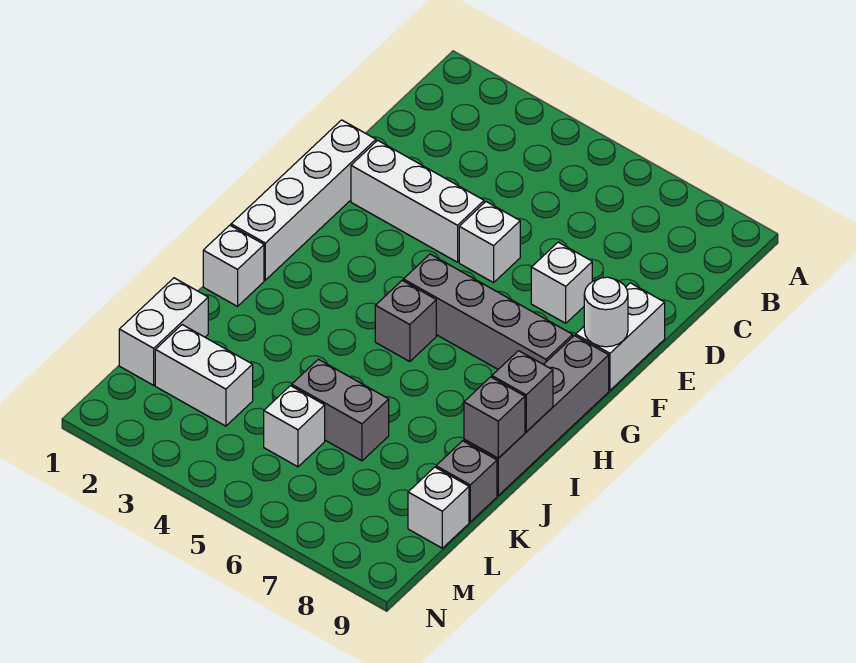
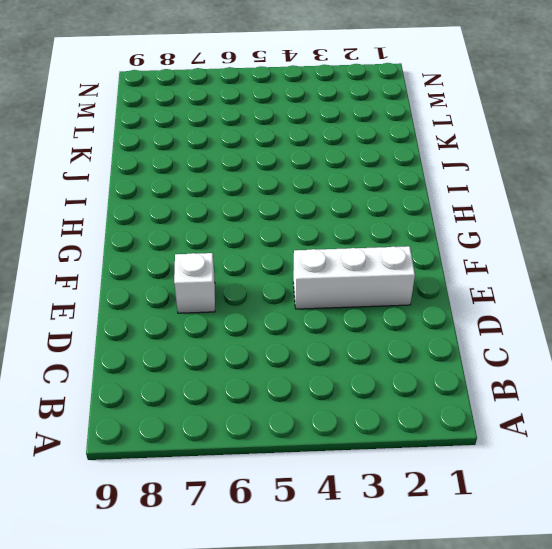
none -> white 1x4 brick [231,120,376,280]
none -> white 1x1 brick [459,202,520,283]
none -> white 1x2 brick [576,283,665,390]

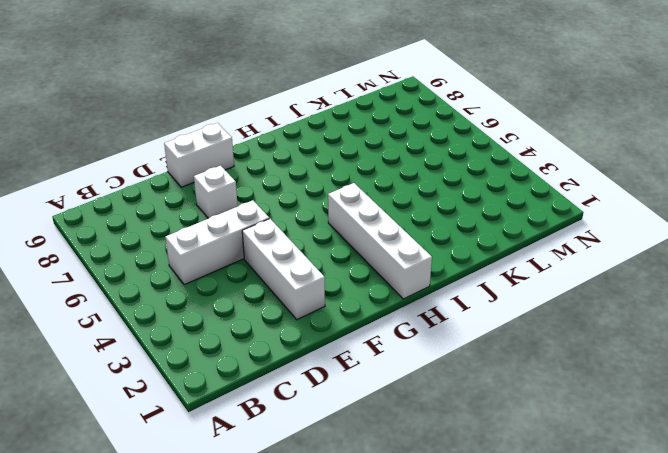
white 1x3 brick [165,200,269,285] -> white 1x1 brick [459,202,520,283]
white 1x4 brick [328,183,432,299] -> white 1x4 brick turned to [231,120,376,280]
none -> grey 1x4 brick [403,254,573,369]
none -> grey 1x4 brick [464,336,609,495]
none -> grey 1x1 brick [375,280,436,362]

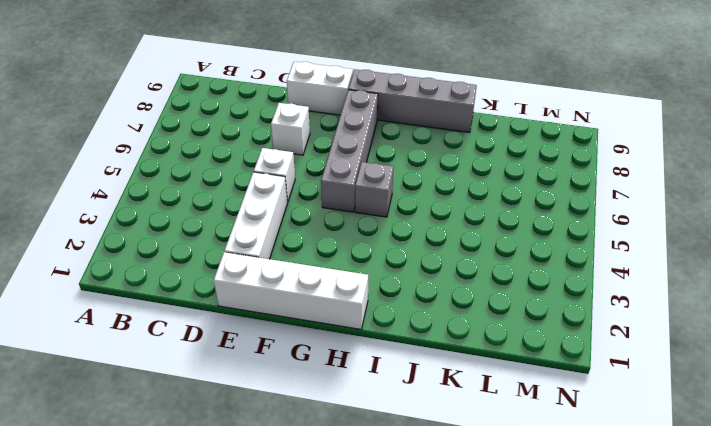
none -> white 1x1 brick [203,225,264,306]
none -> white 1x2 brick [119,278,208,385]
none -> grey 1x2 brick [292,359,389,461]

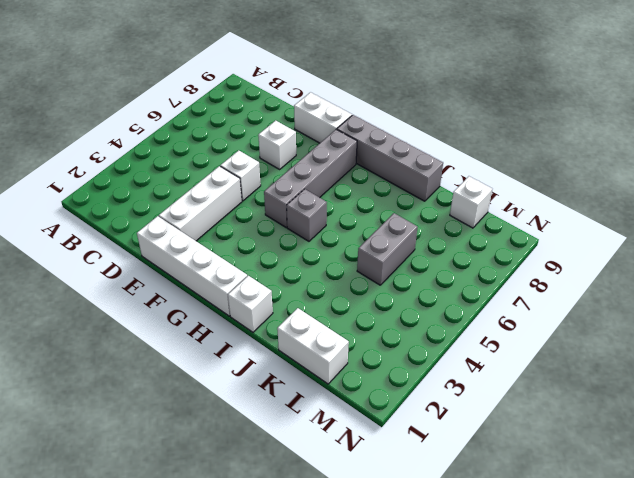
none -> grey 1x1 brick [436,441,497,522]
none -> white 1x2 brick [155,325,253,426]
none -> white 1x1 brick [264,386,325,467]

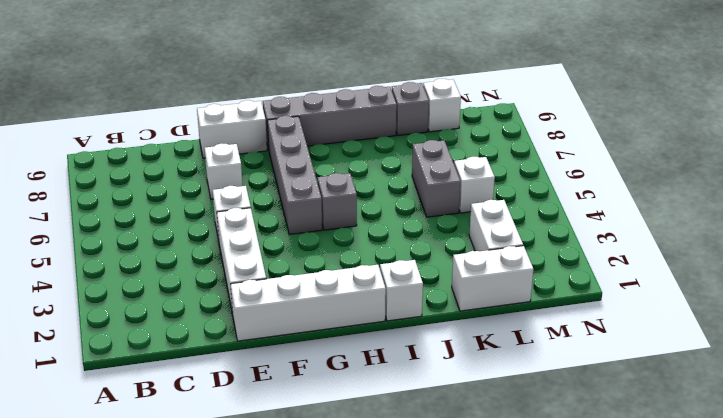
none -> white 1x1 round brick [584,277,628,347]
none -> grey 1x1 brick [492,351,553,432]
none -> grey 1x1 brick [464,377,525,458]

